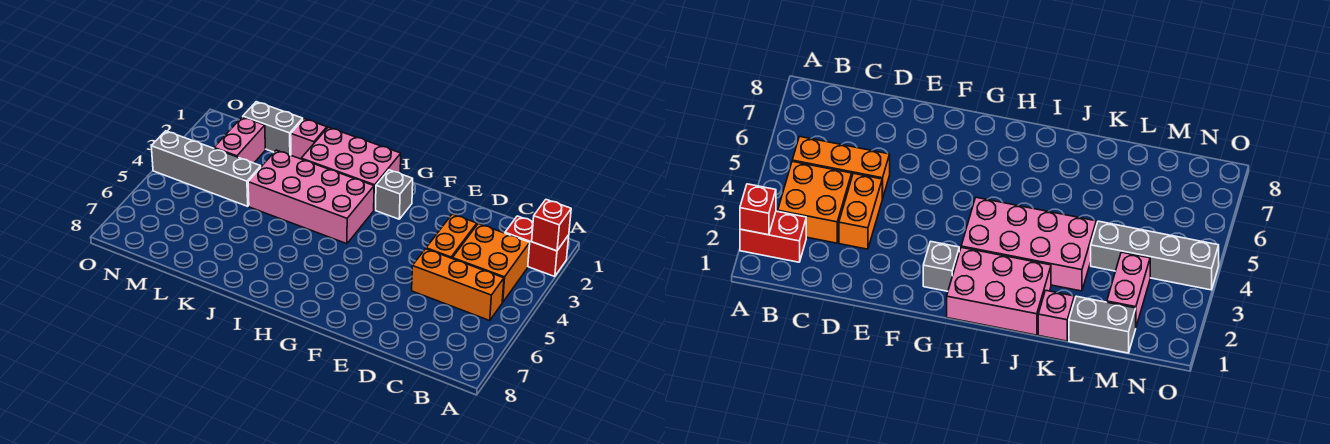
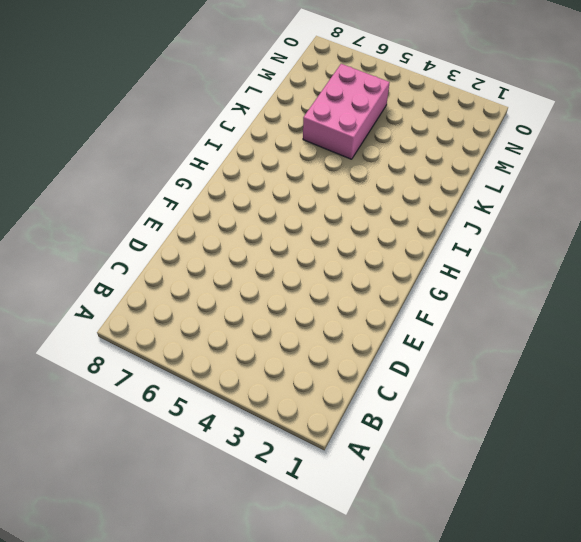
pink 2x3 brick [303,64,390,159] -> pink 2x3 brick moved to [301,127,401,210]
none -> red 1x2 brick [505,216,569,277]
none -> orange 2x2 brick [452,224,530,302]
none -> orange 1x3 brick [412,249,504,321]

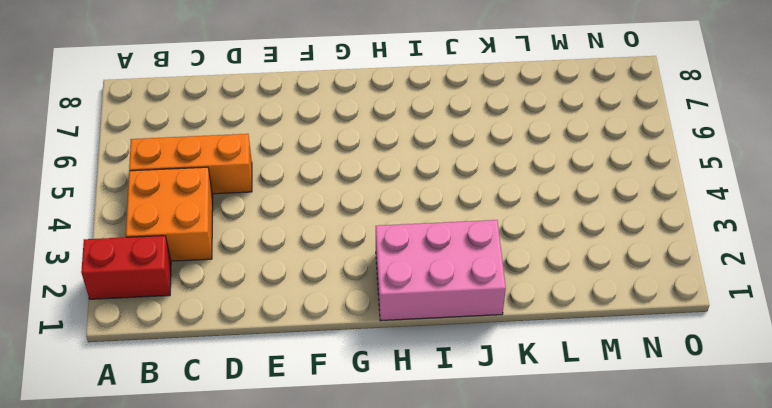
none -> orange 1x2 brick [426,214,477,258]
none -> grey 1x1 brick [376,170,413,219]
none -> pink 2x4 brick [248,150,374,244]

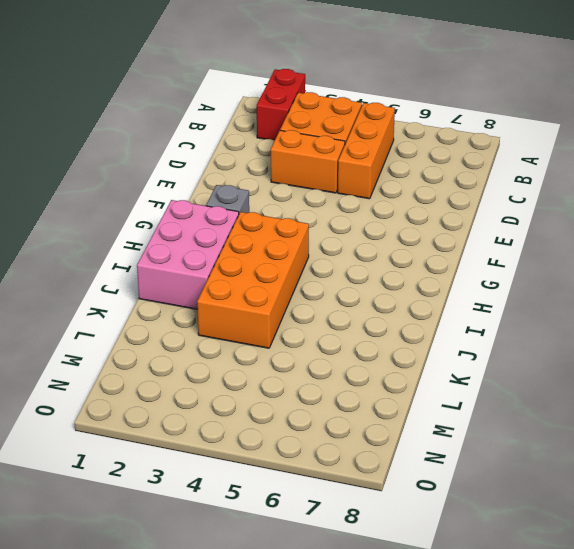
orange 2x4 brick [197,212,309,348] -> pink 2x4 brick [248,150,374,244]
none -> pink 1x1 brick [291,119,327,159]
none -> grey 1x2 brick [243,102,303,155]
none -> grey 1x4 brick [151,131,261,206]

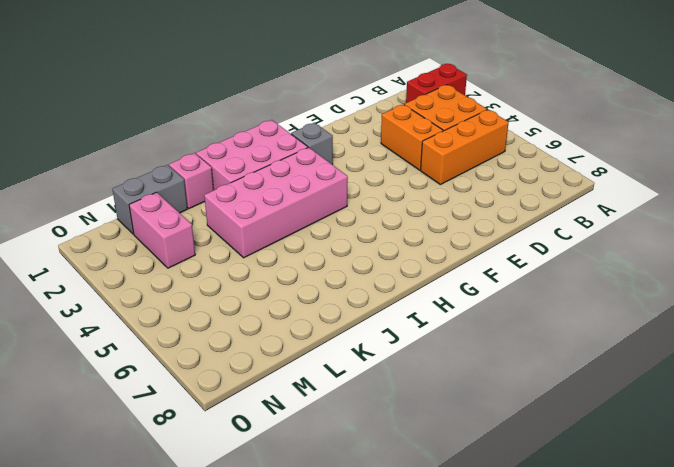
none -> grey 1x4 brick [151,131,261,206]
none -> red 1x1 brick [532,200,571,251]

